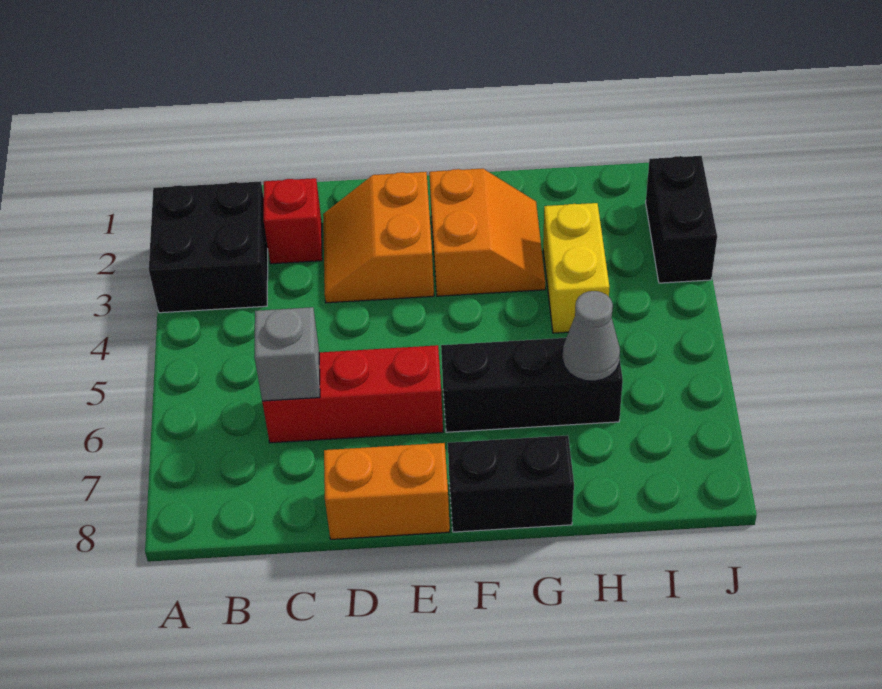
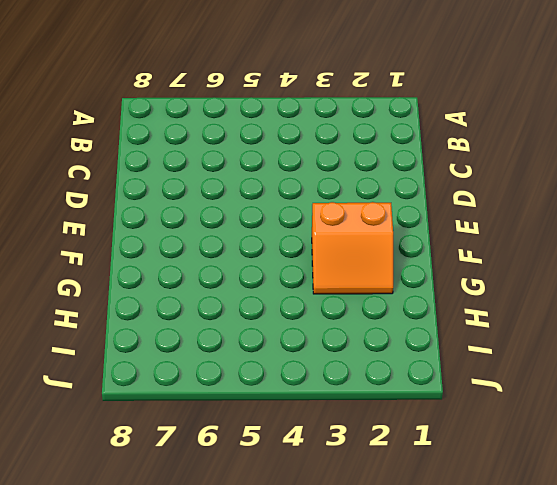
none -> black 2x2 brick [149,181,268,313]
none -> red 1x1 brick [264,178,322,264]
none -> red 1x3 brick [262,345,443,443]

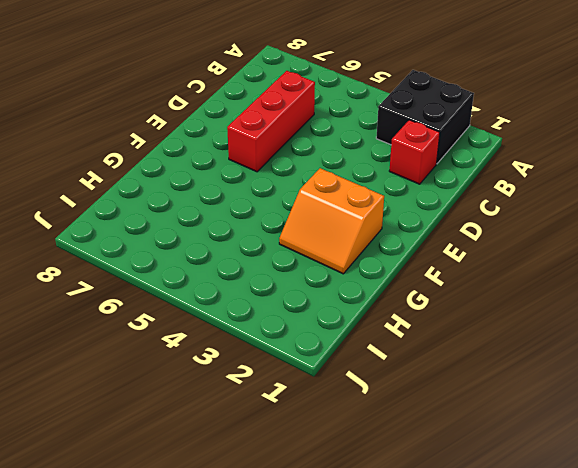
none -> orange 2x2 slope [323,172,434,303]
none -> orange 1x2 brick [324,443,450,539]
none -> black 1x3 brick [441,338,623,432]

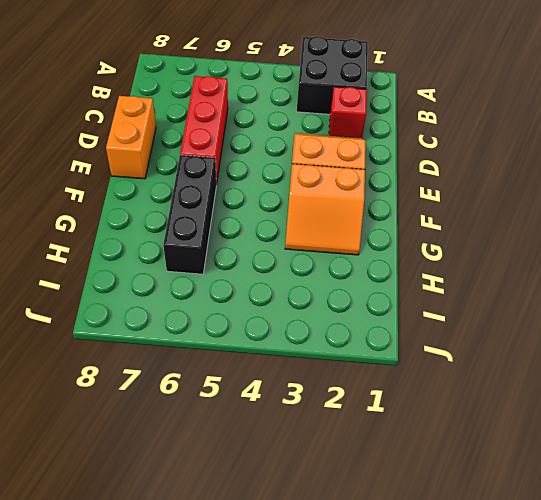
none -> black 1x2 brick [448,435,574,532]
none -> yellow 1x2 brick [543,203,610,333]
none -> black 1x2 brick [646,156,717,283]

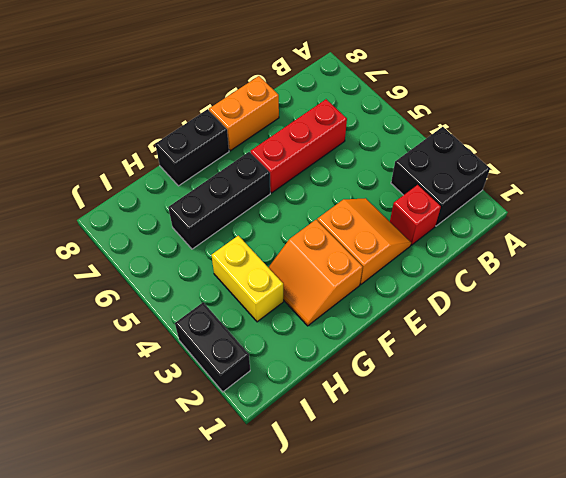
none -> grey 1x1 brick [254,307,320,401]
none -> grey 1x1 cone [563,291,620,381]

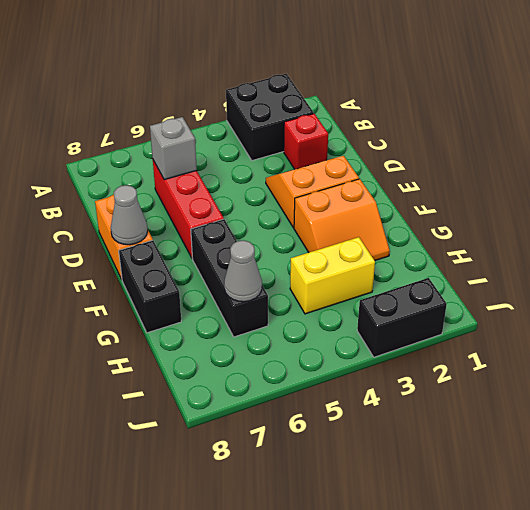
grey 1x1 cone [111,185,148,245] -> none

